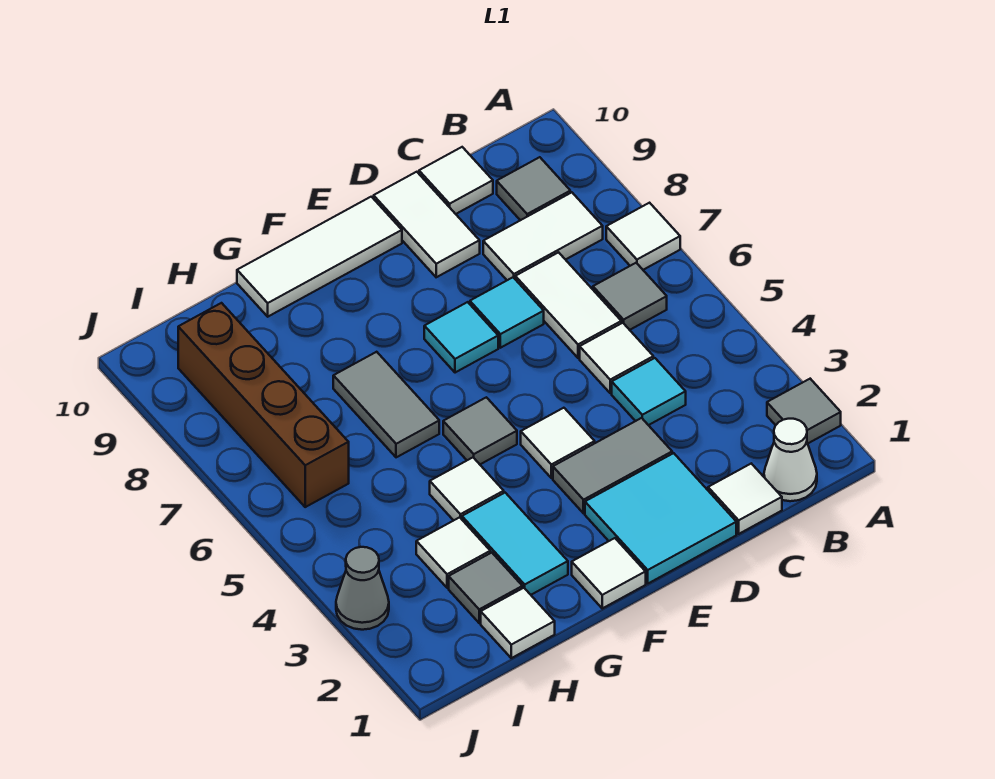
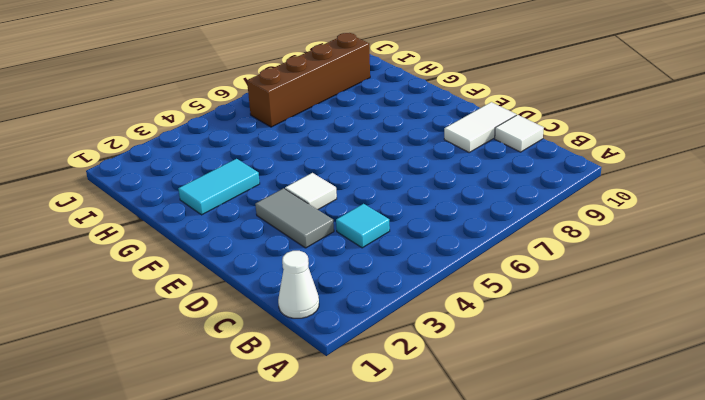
none -> grey 1x1 tile [767,379,841,443]
none -> white 1x1 tile [606,203,680,270]
none -> grey 1x1 tile [593,263,667,330]

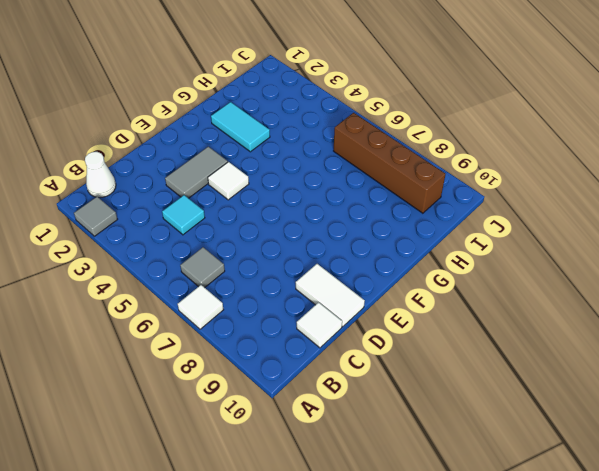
none -> white 1x2 tile [483,192,603,280]
none -> grey 1x1 tile [497,157,570,220]
none -> white 1x1 tile [708,464,782,534]

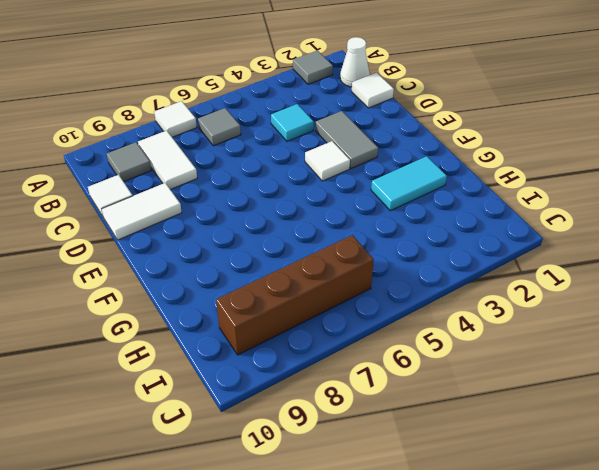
none -> white 1x1 tile [580,323,653,393]
none -> white 1x2 tile [515,252,621,358]
none -> cyan 2x2 tile [585,453,736,583]

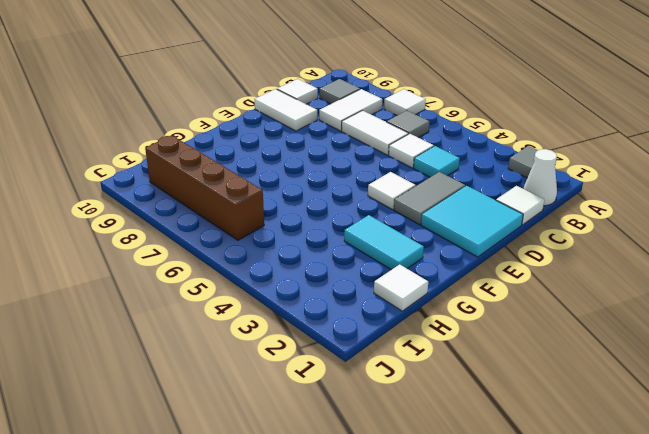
none -> cyan 1x1 tile [470,277,544,348]
none -> cyan 1x1 tile [424,302,498,373]
none -> white 1x3 tile [237,197,402,317]

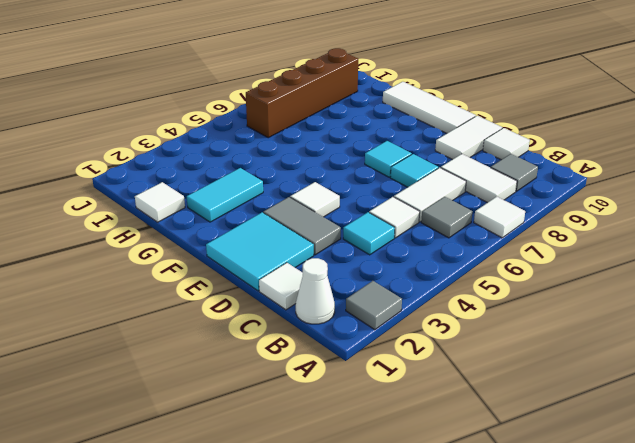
none -> white 1x1 tile [572,538,646,608]
none -> grey 1x1 tile [443,397,517,464]
none -> white 1x1 tile [430,458,504,520]

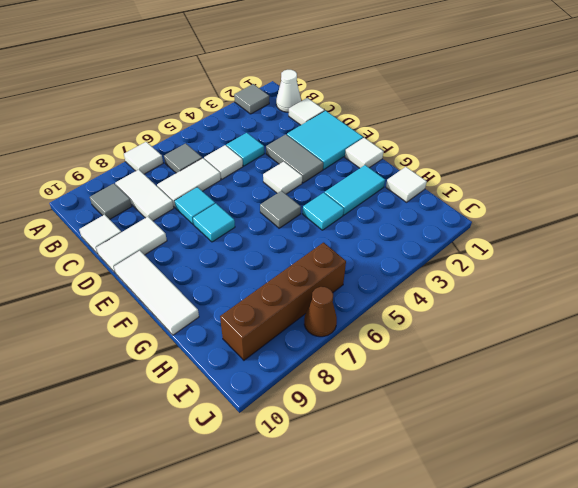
cyan 1x1 tile [303,193,344,230] -> white 1x1 tile [430,458,504,520]
brown 1x1 cone [304,287,337,337] -> none
none -> grey 1x2 tile [333,352,439,457]
none -> grey 1x1 tile [449,553,522,623]
none -> white 1x1 tile [416,517,490,588]

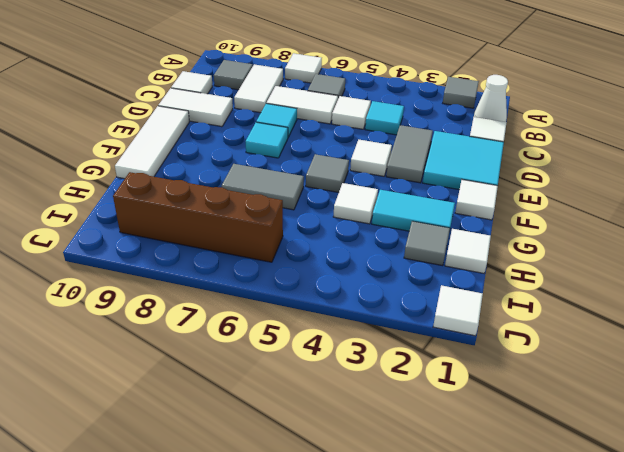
white 1x1 tile [433,285,483,336] -> white 1x1 tile moved to [416,517,490,588]
none -> grey 1x1 cone [336,547,389,630]

